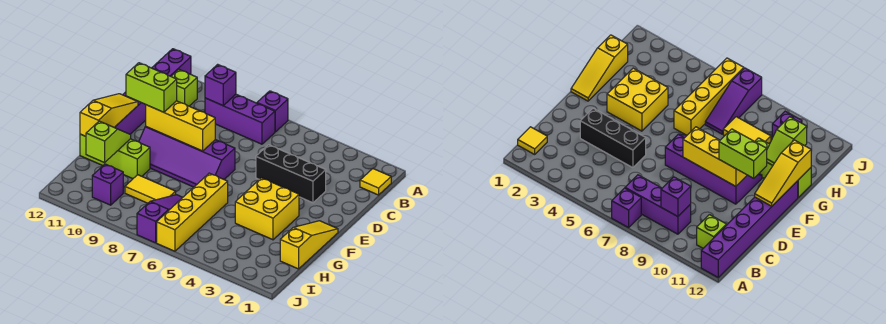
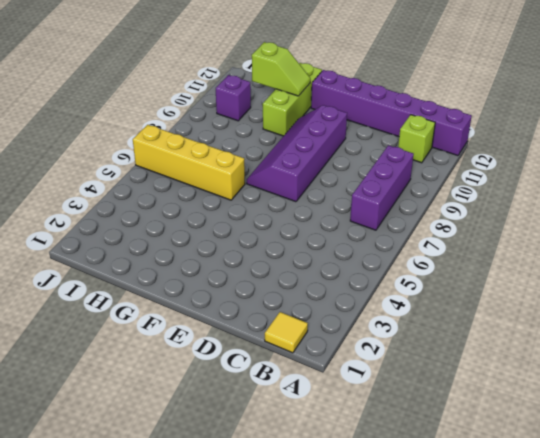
none -> purple 1x1 brick [257,91,288,132]
none -> black 1x3 brick [256,145,326,203]
none -> yellow 1x3 slope [280,221,338,269]

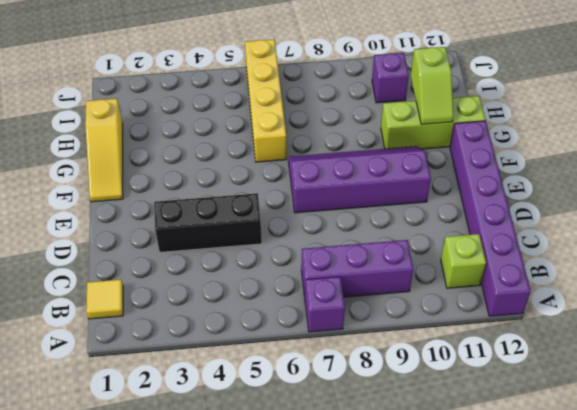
none -> yellow 2x2 brick [235,178,299,240]
none -> purple 1x3 slope [137,195,183,243]
none -> yellow 1x2 tile [125,175,176,203]

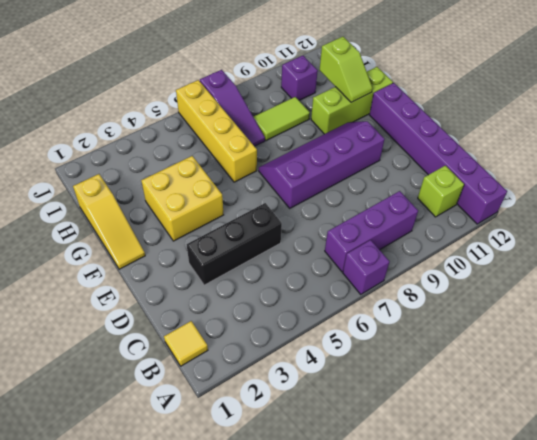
lime 1x2 tile [253,97,310,141] -> yellow 1x2 tile [125,175,176,203]
none -> purple 1x1 brick [205,64,236,106]
none -> yellow 1x3 brick [146,101,215,151]
none -> yellow 1x3 slope [80,94,138,136]

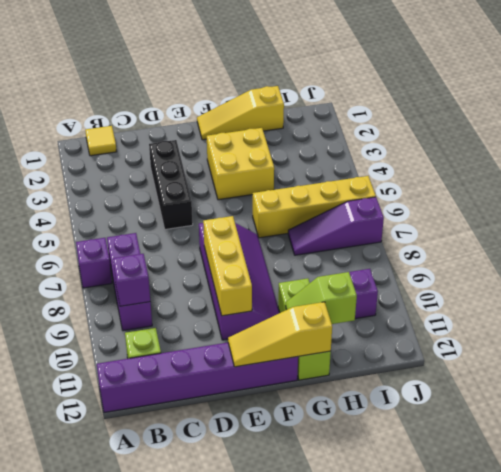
none -> yellow 1x2 tile [125,175,176,203]
none -> lime 1x2 brick [126,63,177,112]

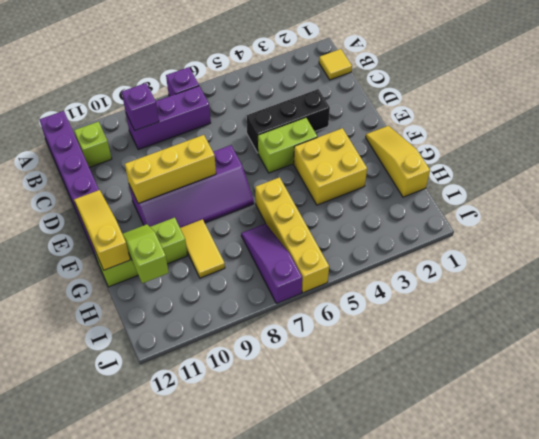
lime 1x2 brick [258,118,317,173] -> lime 1x2 brick moved to [126,63,177,112]
yellow 1x2 tile [180,219,225,278] -> yellow 1x2 tile turned to [125,175,176,203]
none -> purple 1x1 brick [92,164,123,205]

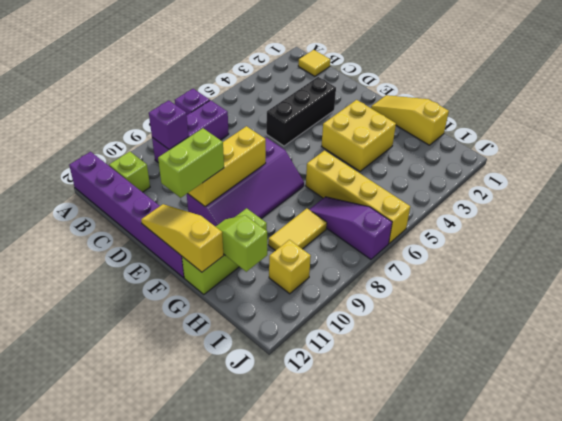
yellow 1x1 brick [269,240,311,294] -> purple 1x1 brick [92,164,123,205]

